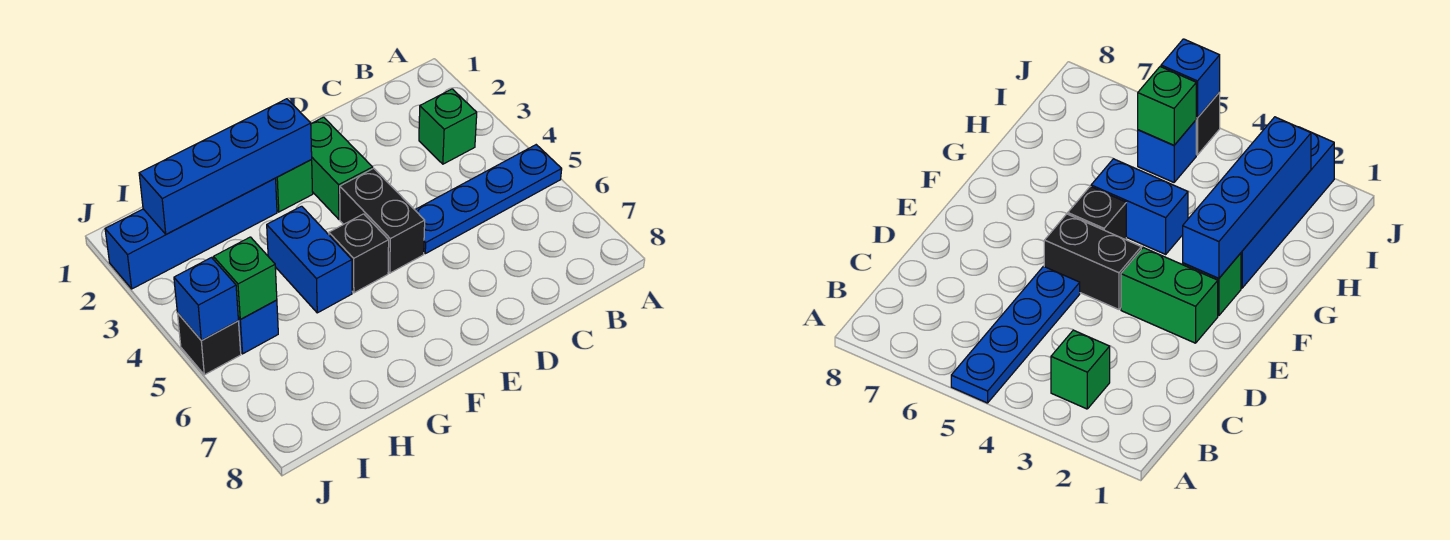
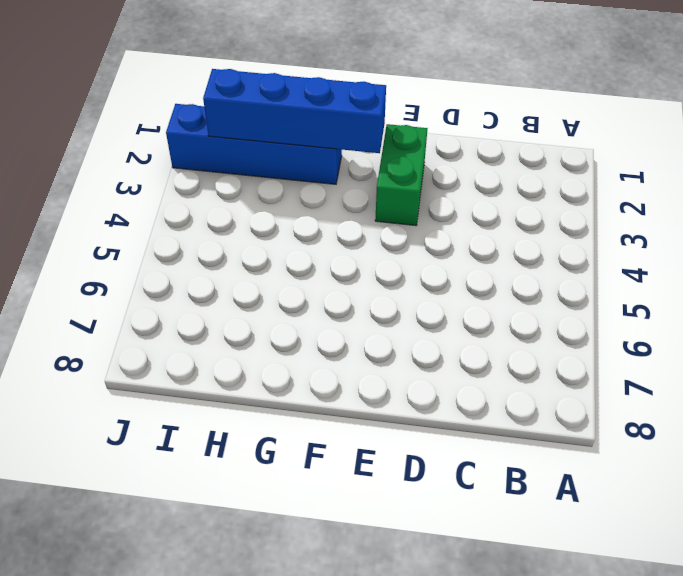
none -> blue 1x4 plate [415,145,562,254]
none -> green 1x1 brick [419,89,477,164]
none -> black 1x2 brick [340,168,425,273]

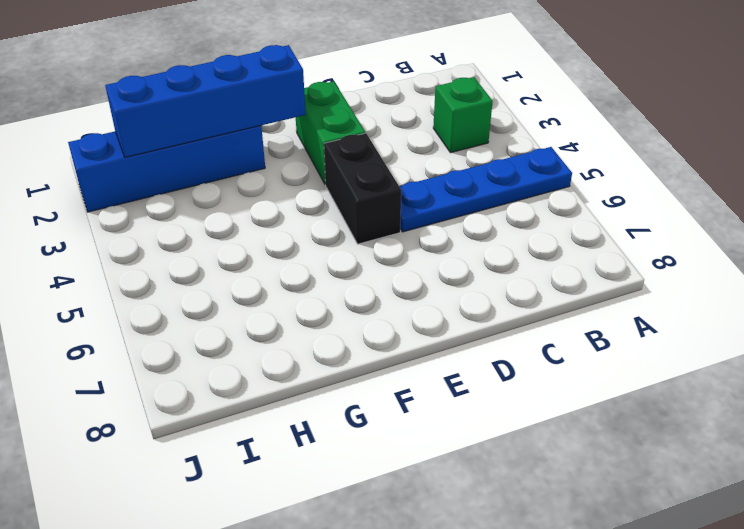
none -> green 1x1 brick [276,160,313,212]
none -> black 1x1 brick [329,214,389,293]
none -> blue 1x2 brick [267,206,352,313]

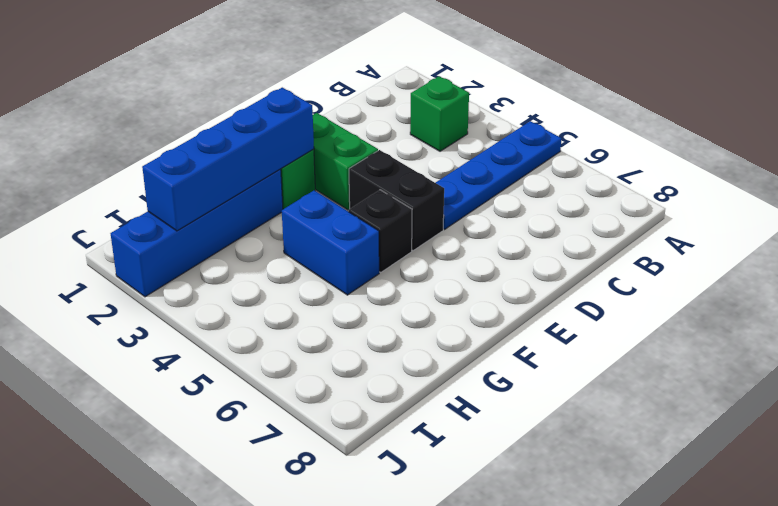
none -> blue 1x1 brick [238,300,278,354]
none -> black 1x1 brick [177,313,241,375]
none -> green 1x1 brick [214,237,277,319]

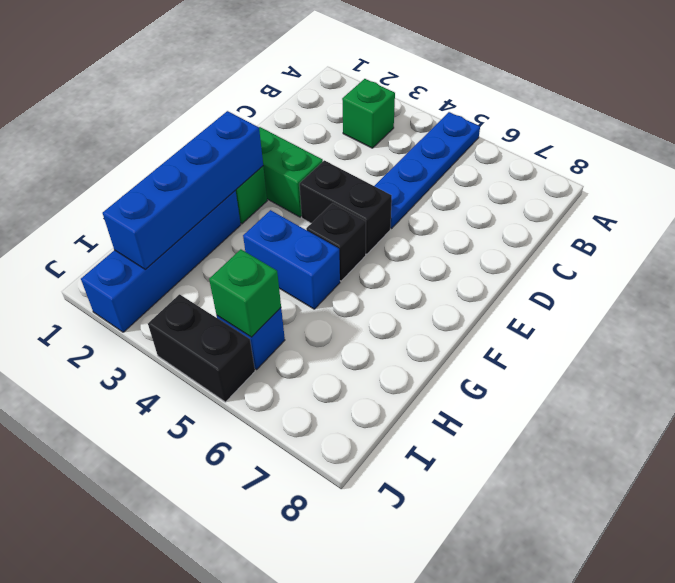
black 1x2 brick [148,294,255,402] -> black 1x1 brick [177,313,241,375]
none -> blue 1x1 brick [174,258,238,341]

